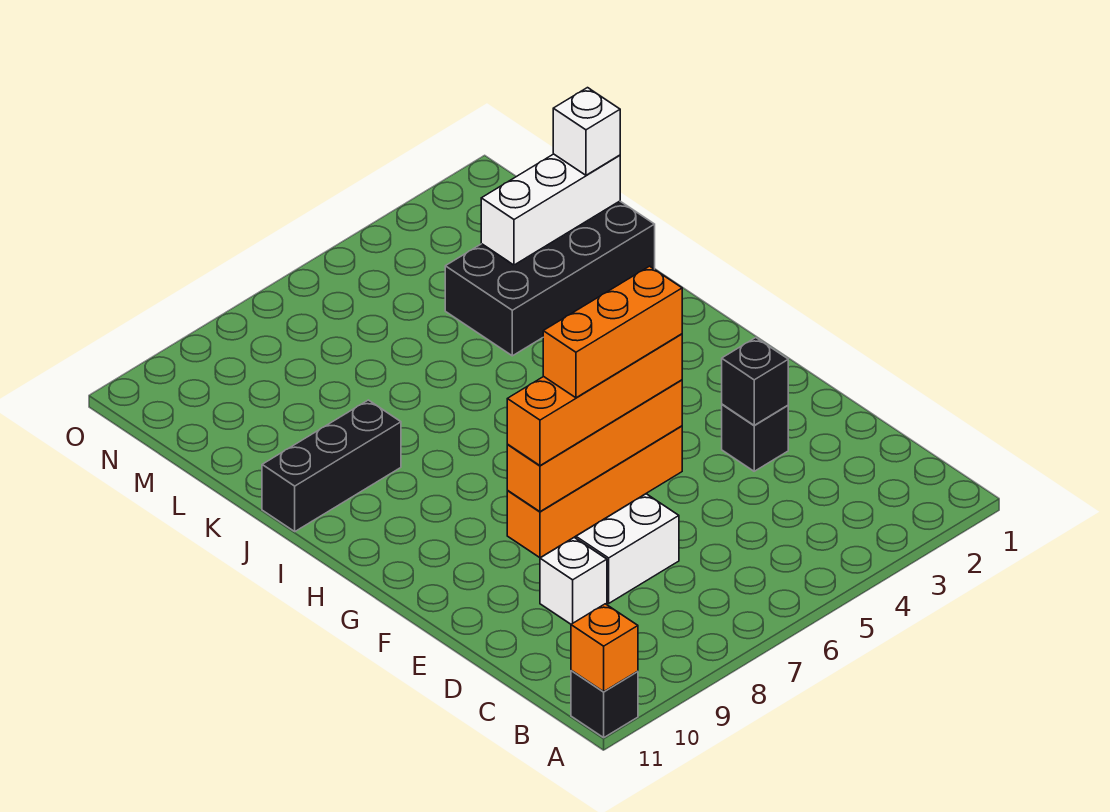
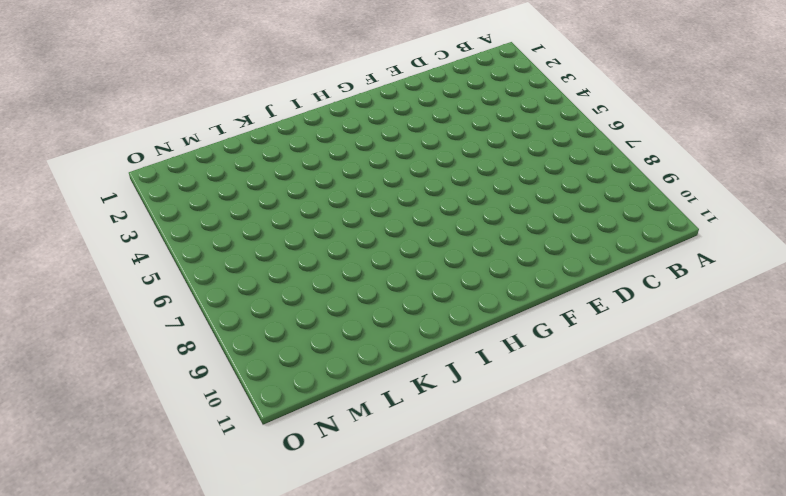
none -> black 1x1 brick [571,670,638,738]
none -> white 1x2 brick [576,494,679,603]
none -> white 1x1 brick [540,538,607,624]

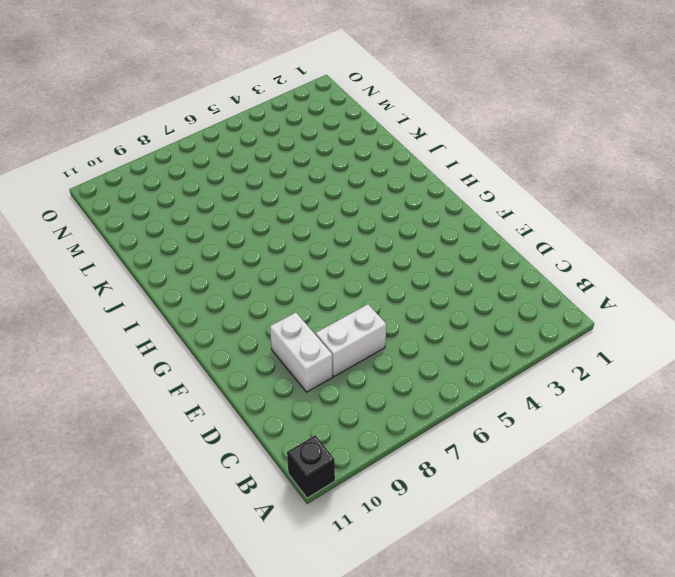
white 1x2 brick [270,313,333,392] -> white 1x1 brick [540,538,607,624]
none -> black 1x1 brick [722,404,788,471]
none -> orange 1x4 brick [507,426,682,558]
none -> black 1x3 brick [262,400,401,531]

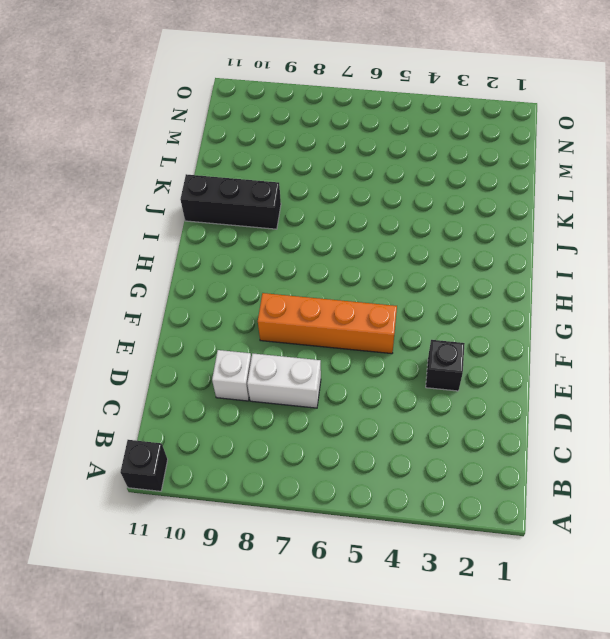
none -> black 2x4 brick [445,201,655,356]
none -> orange 1x1 brick [571,604,638,692]
none -> black 1x1 brick [722,338,788,425]

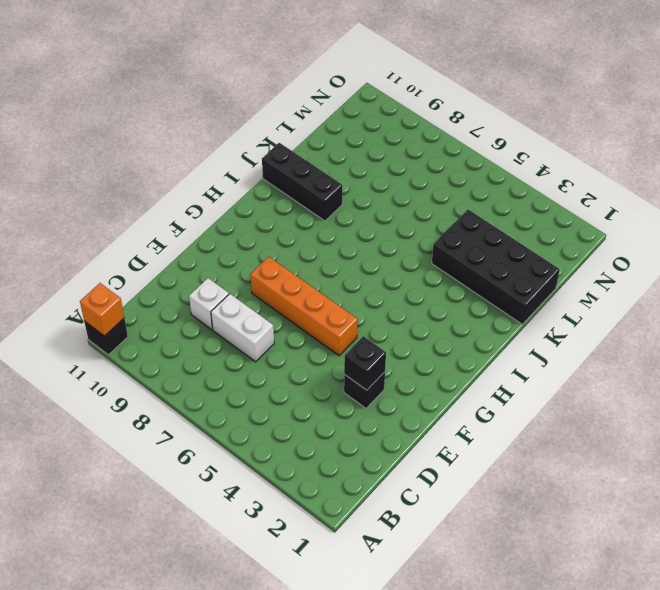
none -> orange 1x4 brick [507,380,682,512]
none -> white 1x3 brick [481,154,620,265]
none -> orange 1x4 brick [507,334,682,466]

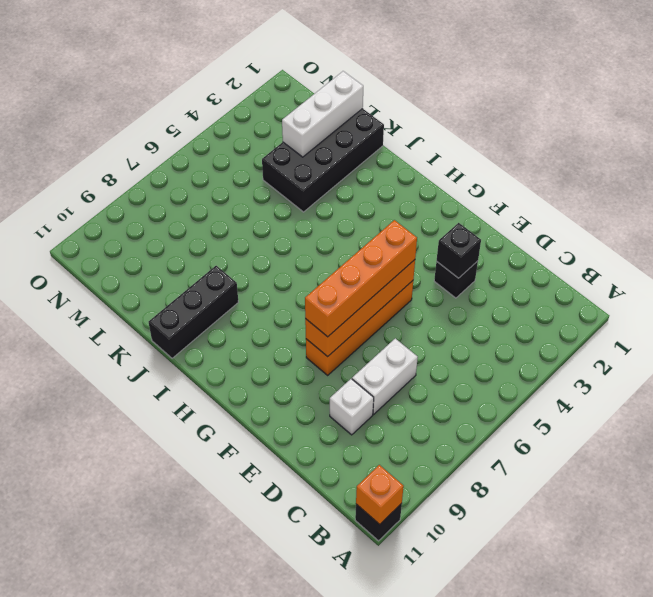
none -> white 1x1 brick [553,88,620,175]
none -> orange 1x3 brick [543,266,682,398]

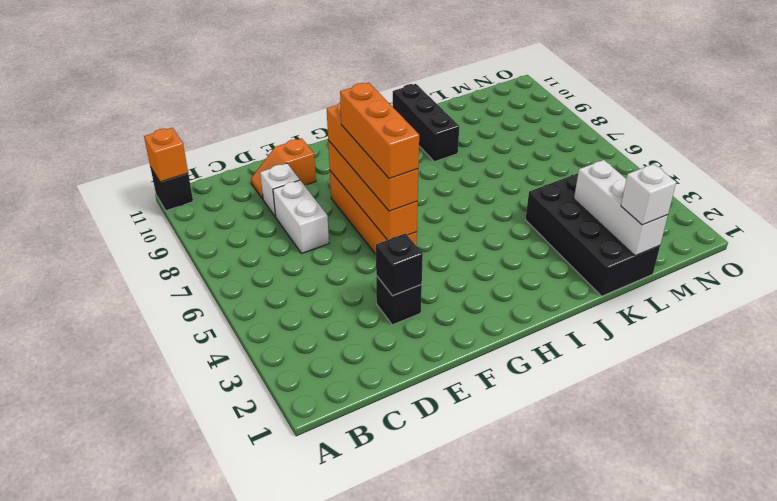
orange 1x2 slope [251,138,316,199] -> none

